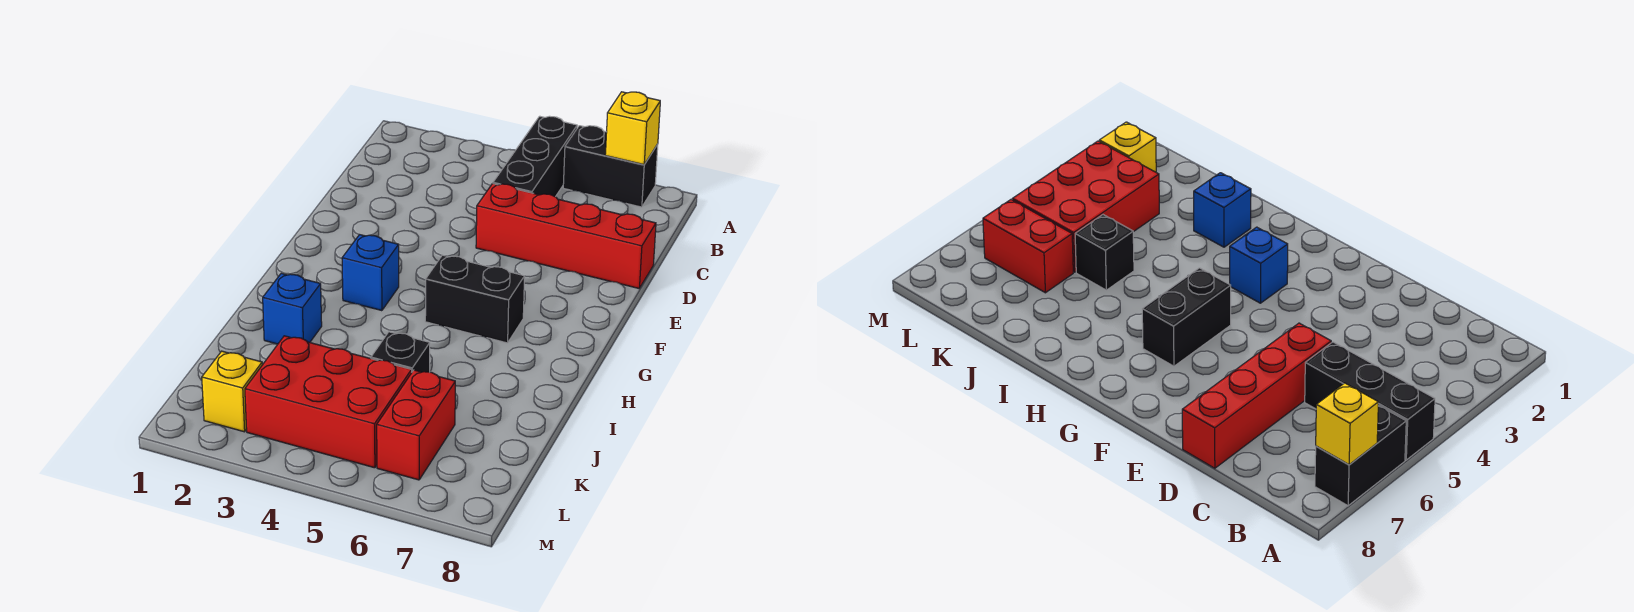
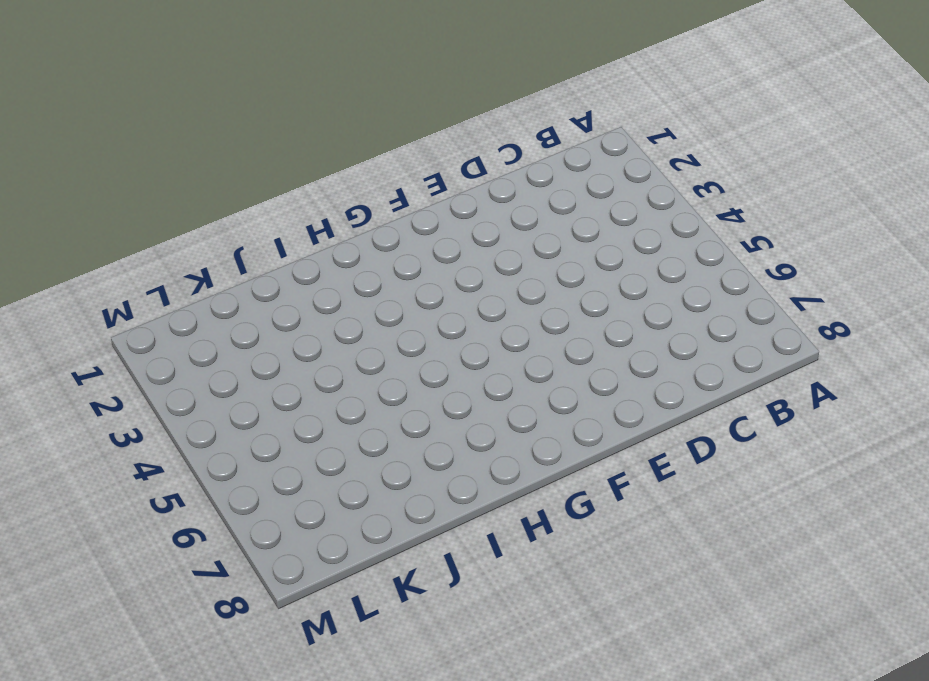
none -> black 1x3 brick [493,116,577,197]
none -> black 1x2 brick [563,126,658,207]

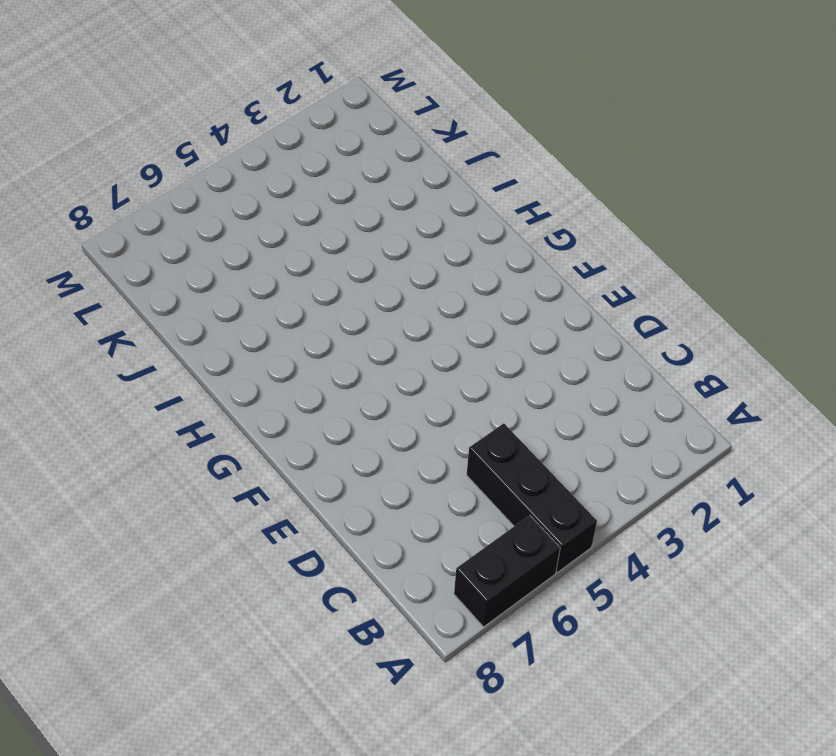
none -> red 1x4 brick [476,184,656,288]
none -> blue 1x1 brick [342,235,399,311]

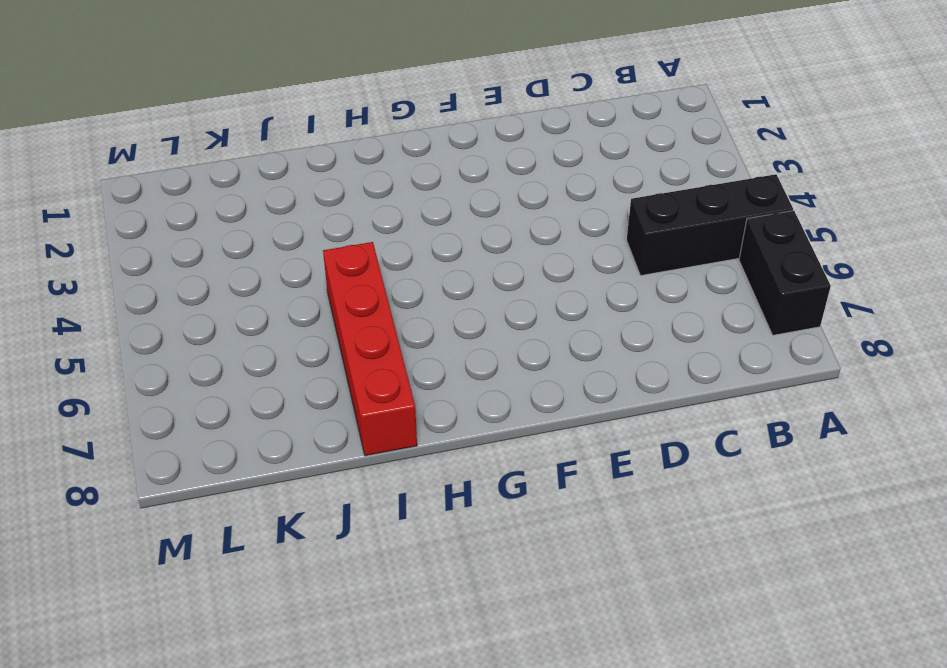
red 1x4 brick [323,242,417,456] -> red 1x4 brick moved to [476,184,656,288]
none -> blue 1x1 brick [342,235,399,311]
none -> black 1x2 brick [425,255,525,343]

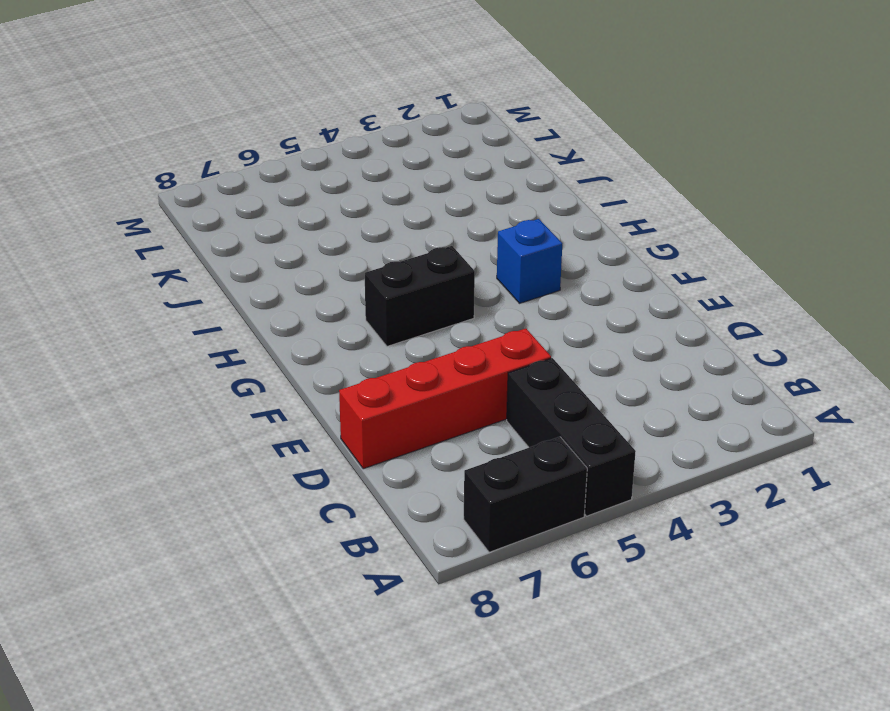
none -> blue 1x1 brick [263,273,322,344]
none -> black 1x1 brick [371,332,430,372]

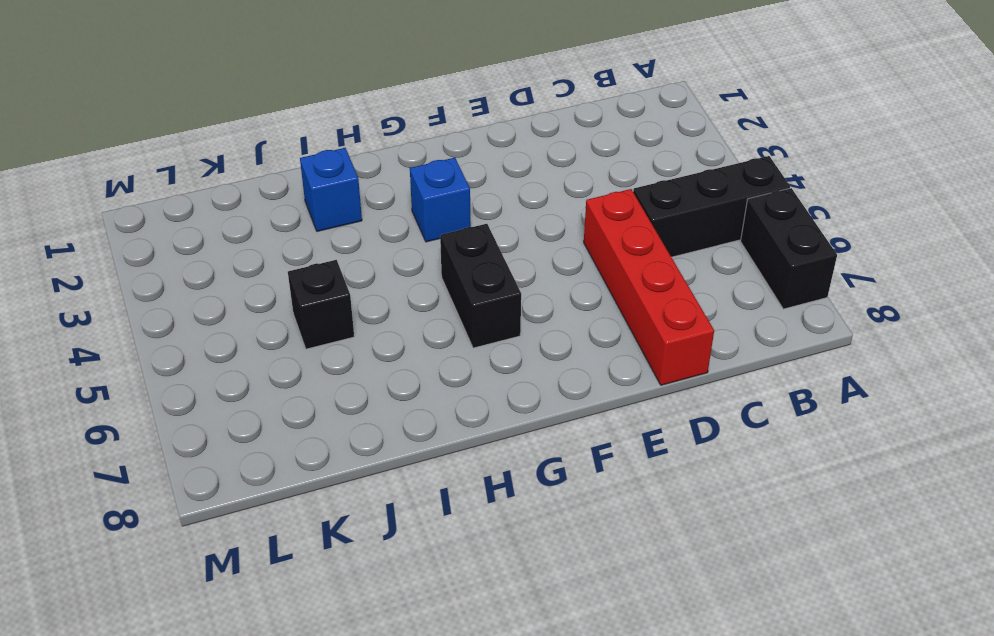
none -> red 2x3 brick [245,336,412,468]
none -> red 1x2 brick [377,370,455,480]

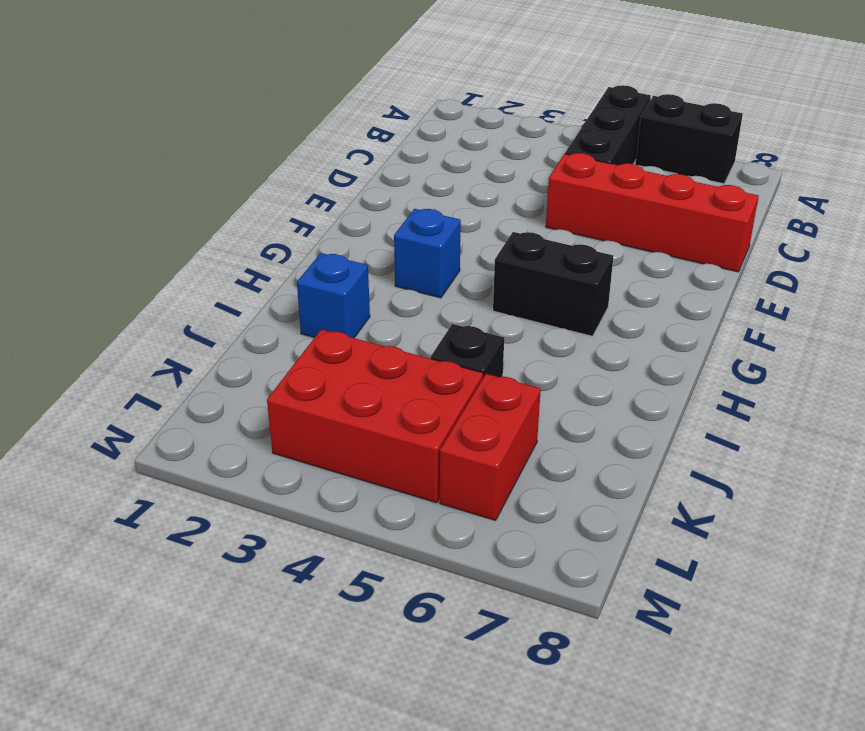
none -> yellow 1x1 brick [202,351,262,432]
none -> yellow 1x1 brick [605,92,660,165]

